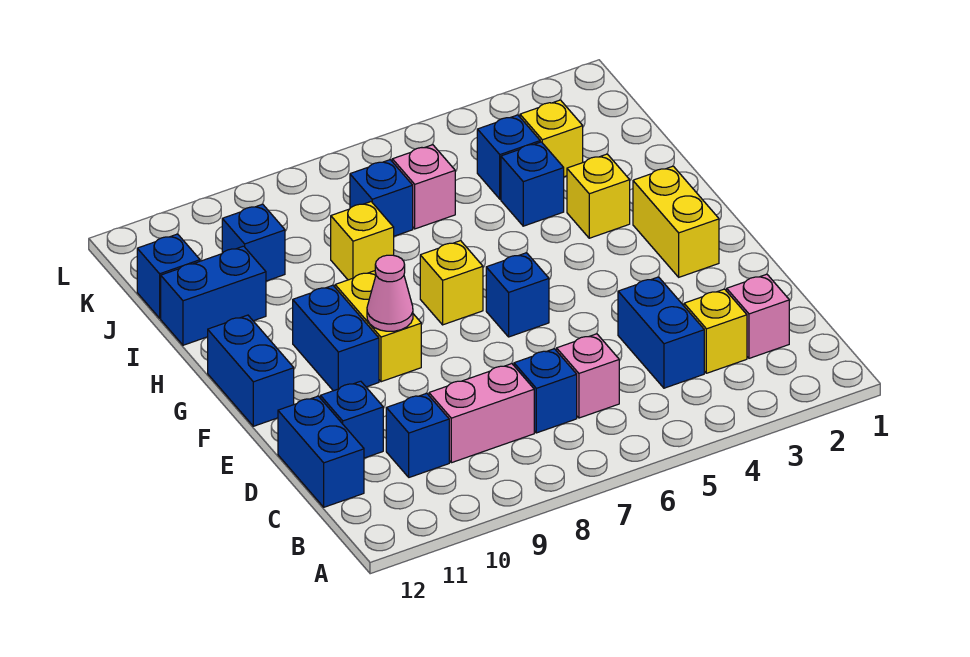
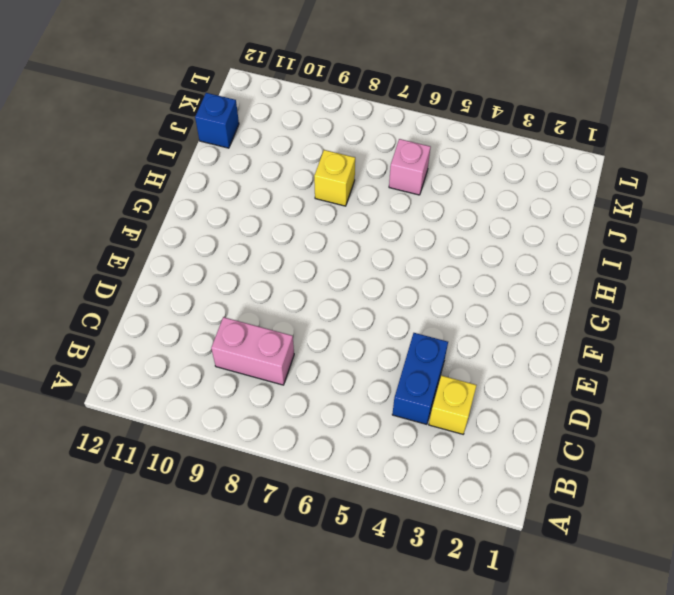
none -> pink 1x1 brick [727,274,789,358]
none -> pink 1x1 brick [557,334,619,418]
none -> blue 1x1 brick [514,349,577,433]

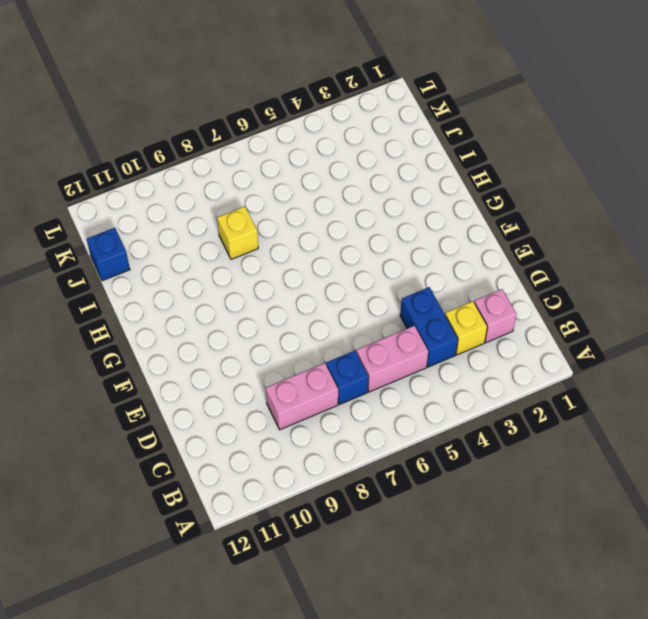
pink 1x2 brick [356,326,428,392] -> pink 1x1 brick [557,334,619,418]
none -> blue 1x1 brick [386,393,449,477]
none -> blue 1x2 brick [278,396,364,507]
none -> blue 1x1 brick [320,381,383,458]

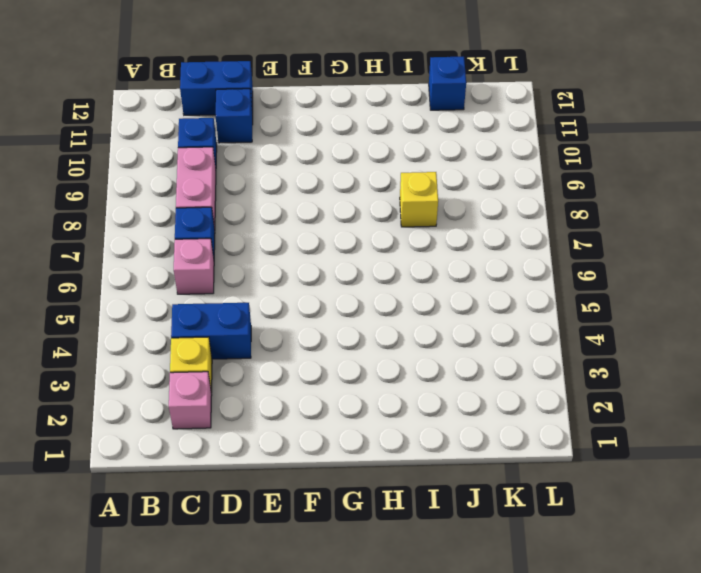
none -> yellow 1x2 brick [633,166,719,277]
none -> blue 1x1 brick [486,253,549,337]
none -> yellow 1x2 brick [335,271,421,382]

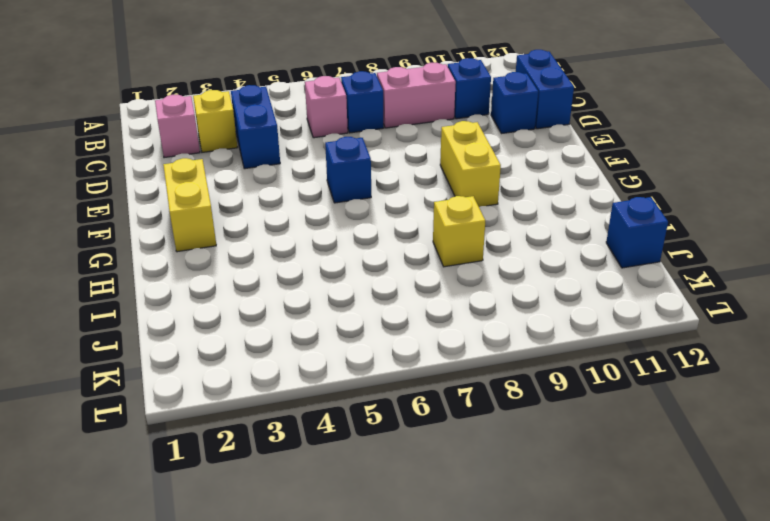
none -> blue 1x2 brick [293,285,379,391]
none -> blue 1x2 brick [208,315,294,426]
none -> yellow 1x1 brick [420,241,483,325]

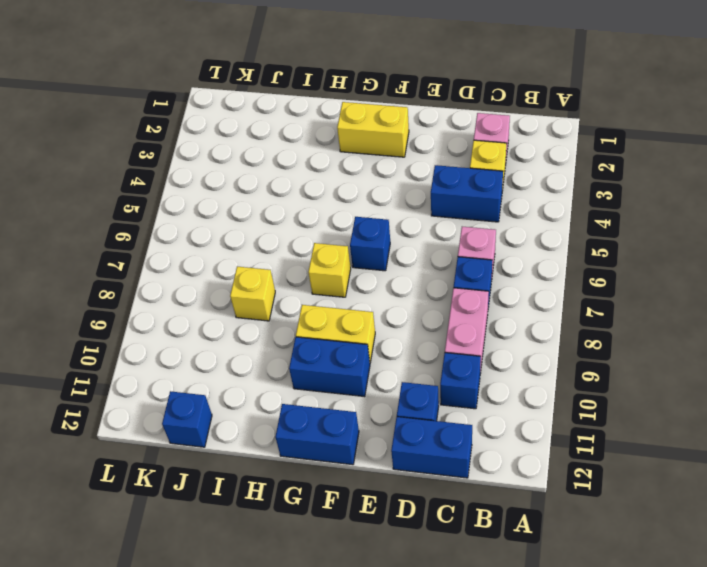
none -> yellow 1x1 brick [567,154,630,238]
none -> blue 1x1 brick [501,142,564,226]
none -> blue 1x2 brick [161,246,266,345]

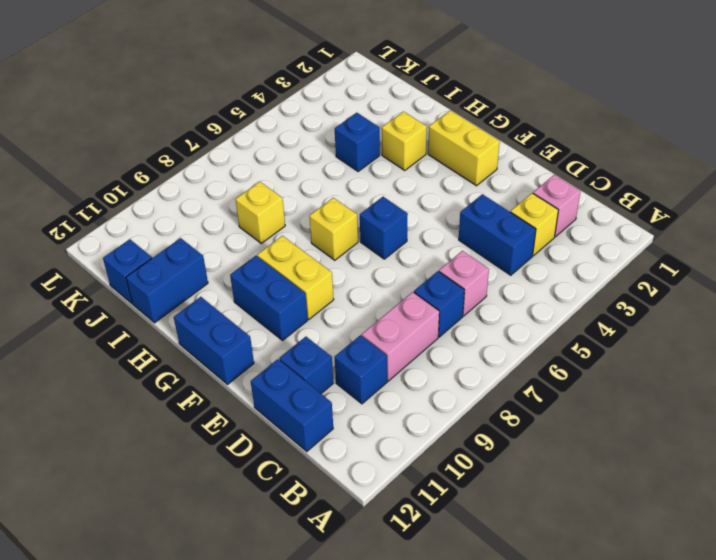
none -> yellow 1x1 brick [520,100,583,177]
none -> blue 1x1 brick [477,115,540,199]
none -> pink 1x1 brick [392,145,455,229]

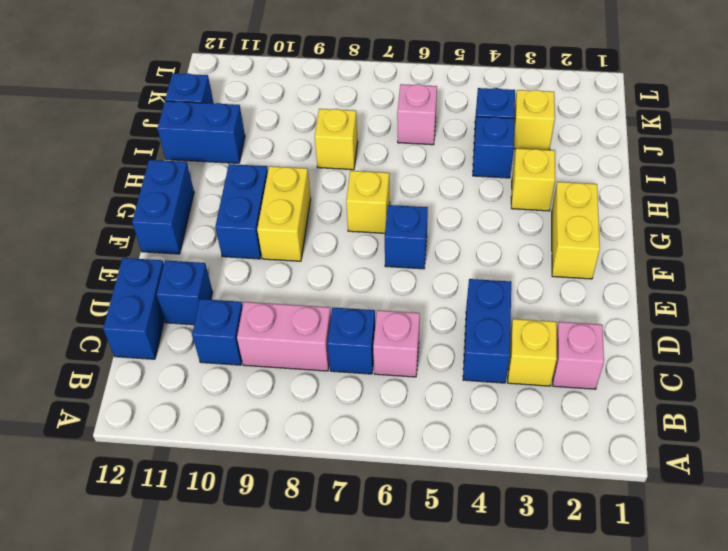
none -> blue 1x1 brick [350,160,413,236]
none -> blue 1x1 brick [222,204,285,281]
none -> pink 1x1 cone [367,255,413,331]

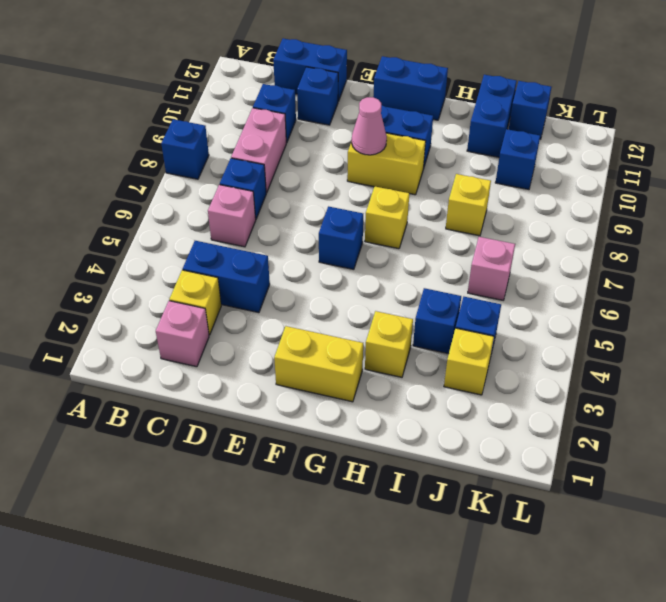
blue 1x1 brick [161,119,209,179] -> blue 1x1 brick moved to [350,160,413,236]

